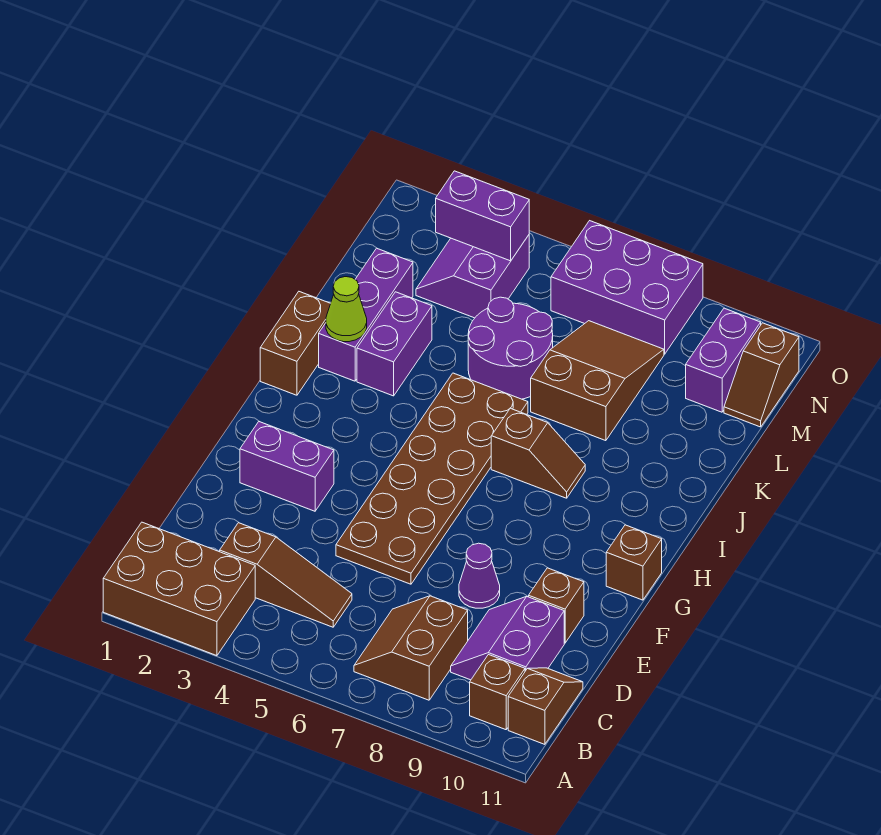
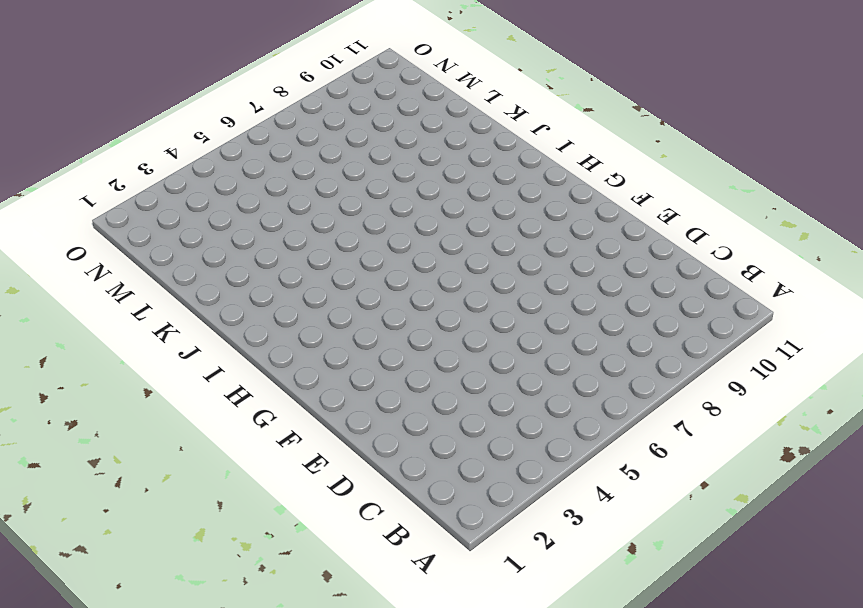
none -> brown 2x3 brick [103,522,255,656]
none -> brown 2x2 slope [354,596,468,700]
none -> brown 1x1 brick [470,655,525,730]

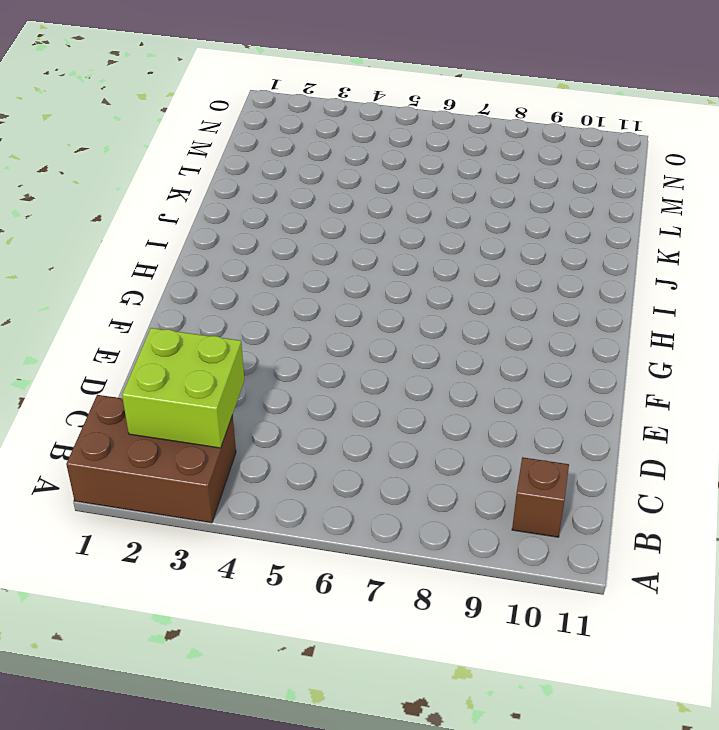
lime 2x2 brick [122,328,244,448] -> none
none -> brown 2x2 slope [354,596,468,700]
none -> brown 1x2 slope [508,668,583,744]
none -> brown 1x3 slope [220,523,352,627]

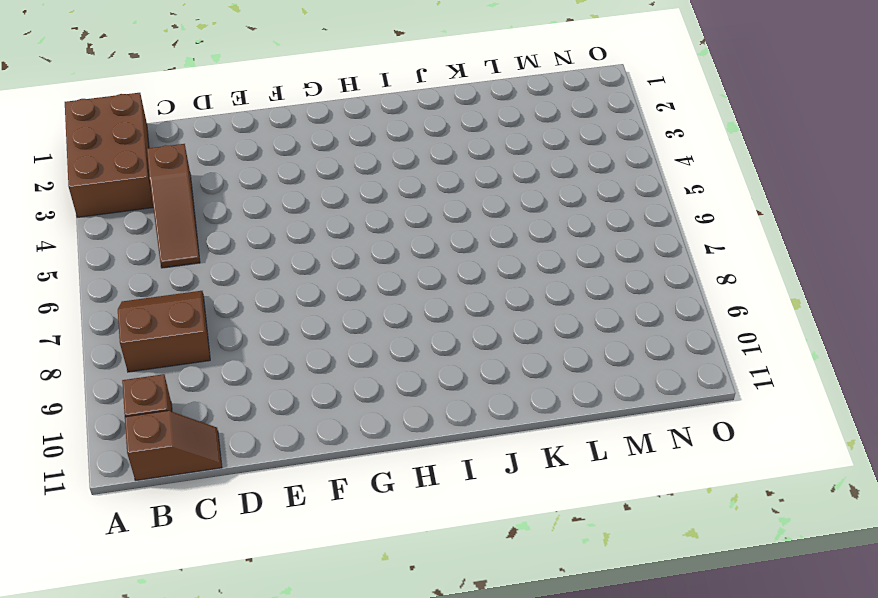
none -> purple 2x2 slope [451,597,564,680]
none -> brown 2x6 plate [336,373,528,584]
none -> purple 1x1 cone [459,543,500,608]

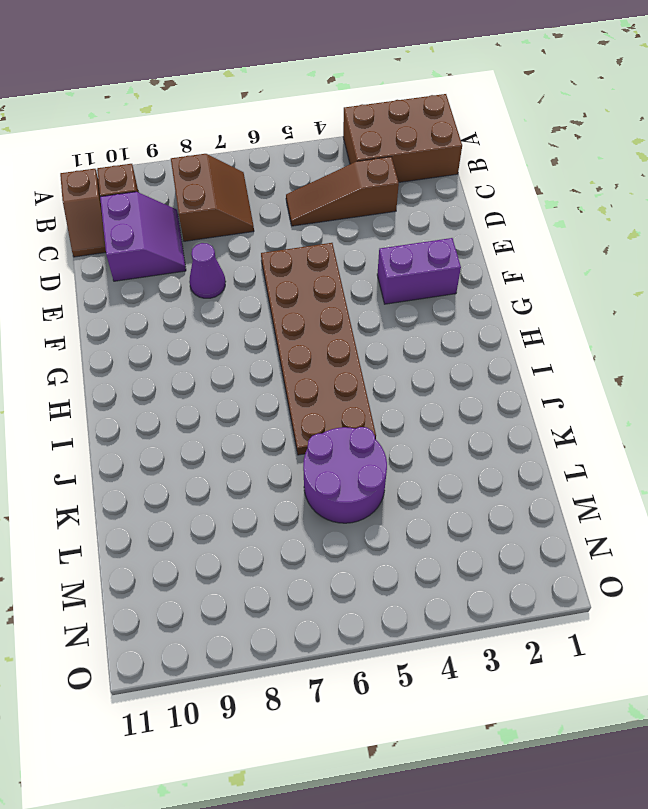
none -> brown 1x1 brick [529,568,584,643]
none -> brown 1x1 brick [606,525,662,600]
none -> brown 1x2 brick [260,292,330,395]

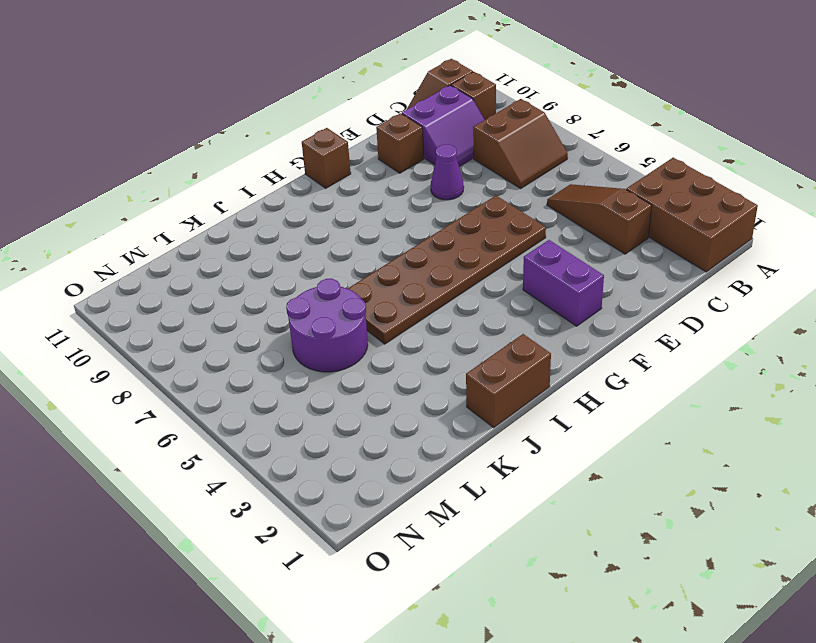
none -> brown 1x2 slope [491,408,585,498]
none -> purple 1x3 brick [319,248,413,381]
none -> purple 1x2 brick [357,292,432,396]

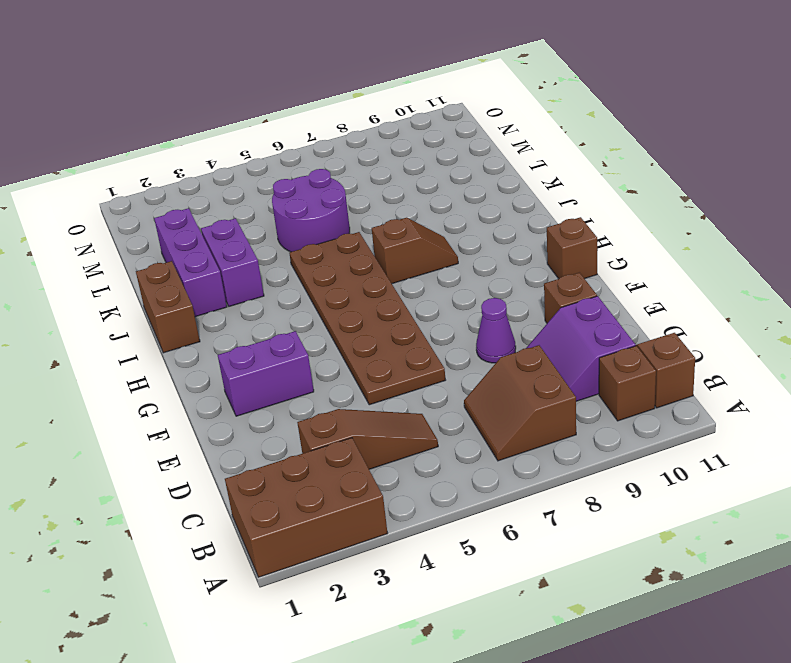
none -> brown 2x3 slope [531,321,664,441]
none -> purple 2x2 slope [416,235,529,318]
none -> purple 1x2 brick [686,308,761,412]

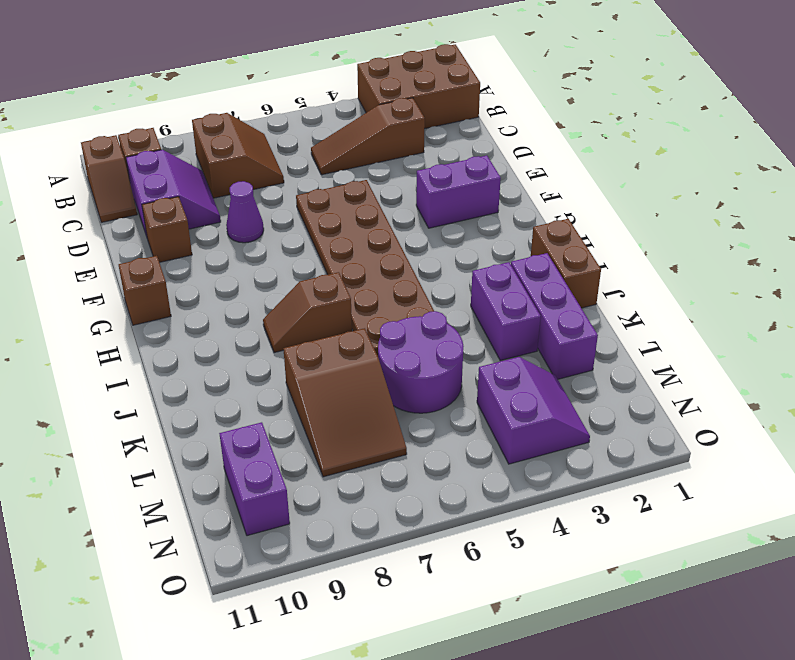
none -> brown 1x2 slope [724,323,799,427]
none -> purple 2x3 brick [551,221,703,354]
none -> lime 1x1 cone [326,277,367,342]

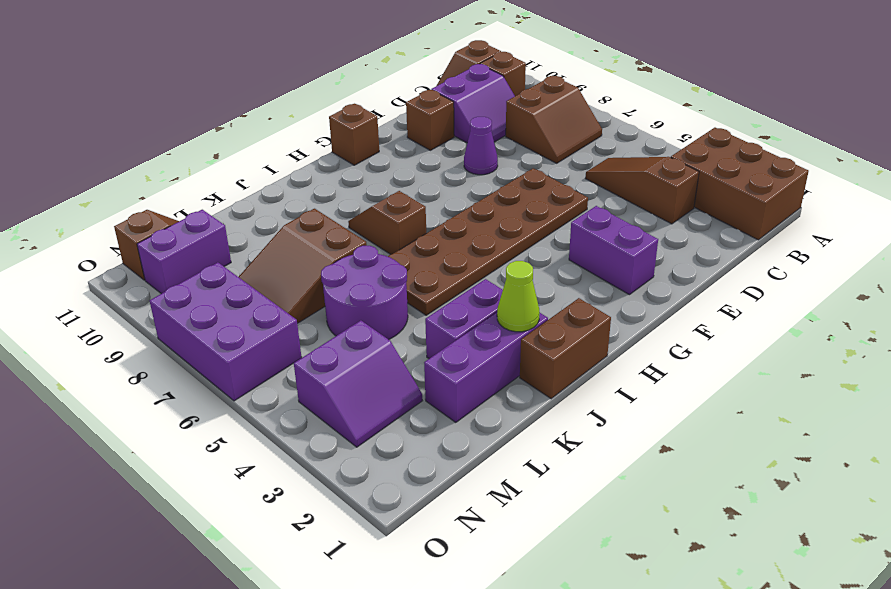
none -> purple 1x2 brick [436,171,529,261]

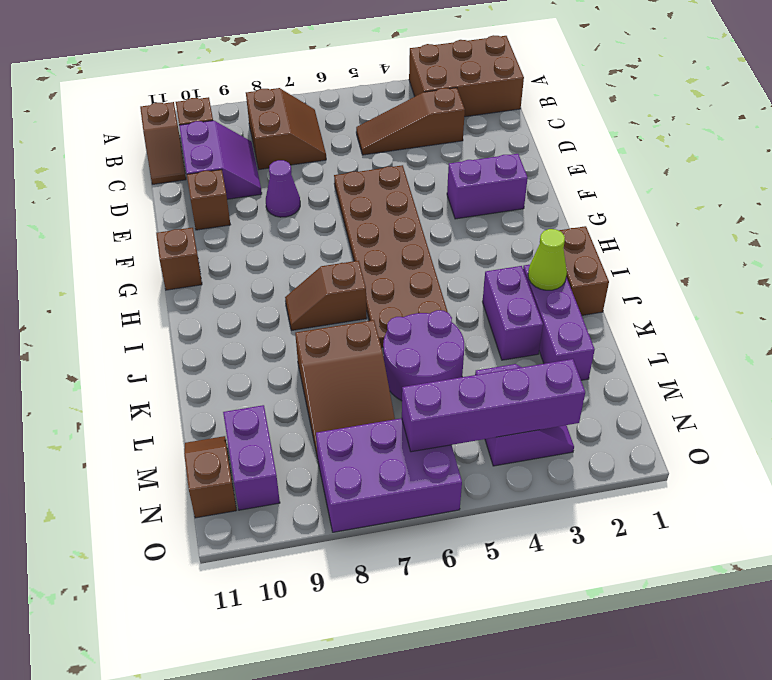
purple 1x4 brick [402,359,585,452] -> purple 1x2 brick [436,171,529,261]

